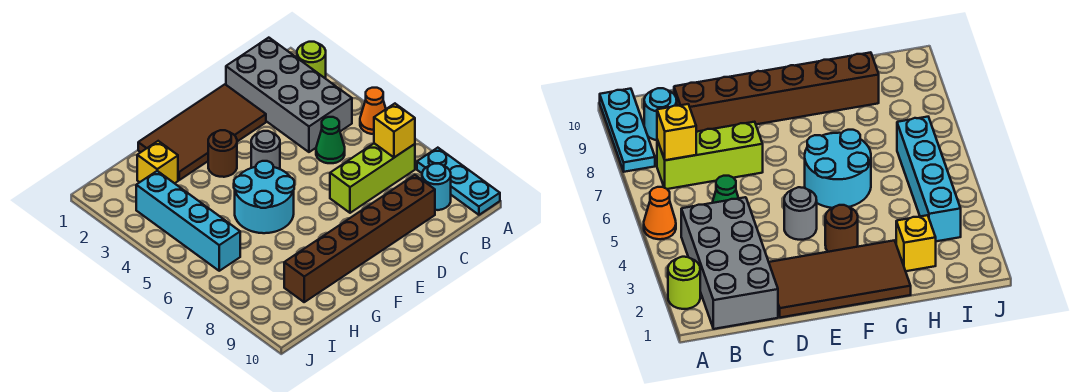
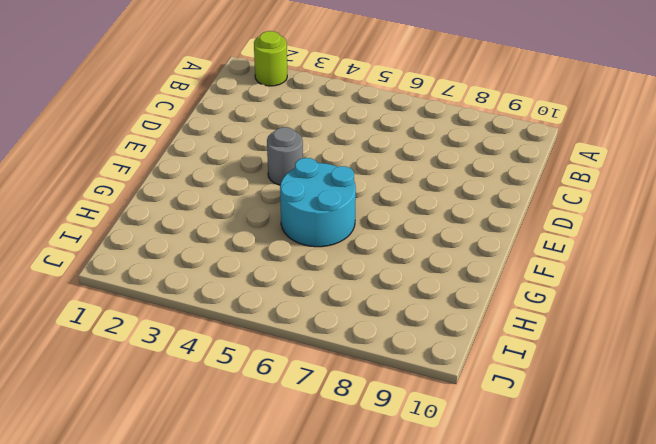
none -> orange 1x1 cone [360,88,386,134]
none -> cyan 1x3 plate [417,148,500,215]
none -> grey 2x4 brick [226,38,352,152]

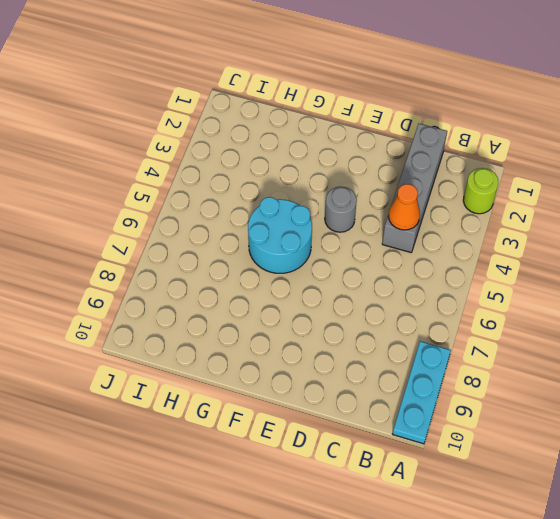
grey 1x4 brick [382,124,447,252] -> grey 2x4 brick [226,38,352,152]
orange 1x1 cone [389,184,420,230] -> orange 1x1 cone moved to [360,88,386,134]
none -> lime 1x3 brick [330,143,415,213]
none -> cyan 1x1 round brick [422,164,451,210]
none -> green 1x1 cone [316,117,345,163]

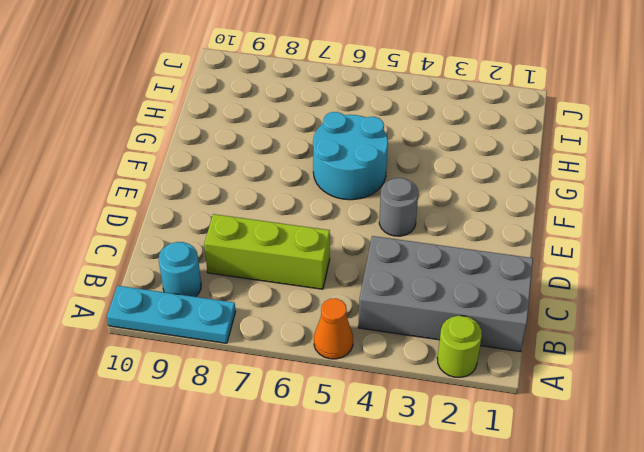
lime 1x3 brick [204,214,330,289] -> lime 1x3 brick turned to [330,143,415,213]
none -> green 1x1 cone [316,117,345,163]
none -> brown 1x6 brick [284,175,435,302]
none -> brown 2x4 tile [138,84,266,180]

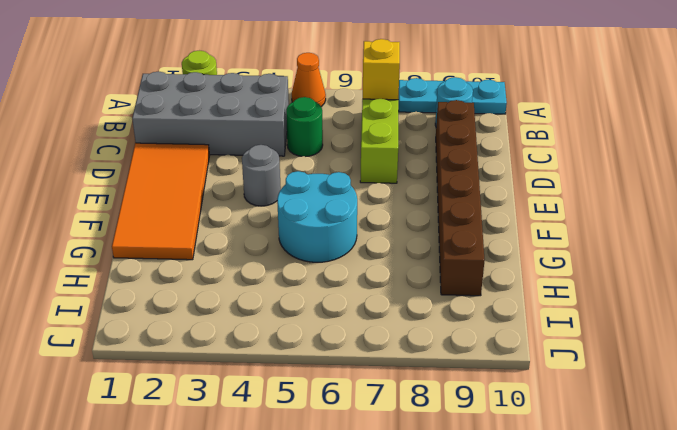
green 1x1 round brick [286,97,323,157] -> green 1x1 cone [316,117,345,163]
orange 2x4 tile [112,143,209,260] -> brown 2x4 tile [138,84,266,180]
none -> brown 1x1 round brick [208,130,237,177]
none -> yellow 1x1 brick [137,141,178,183]
none -> cyan 1x4 brick [136,171,240,271]

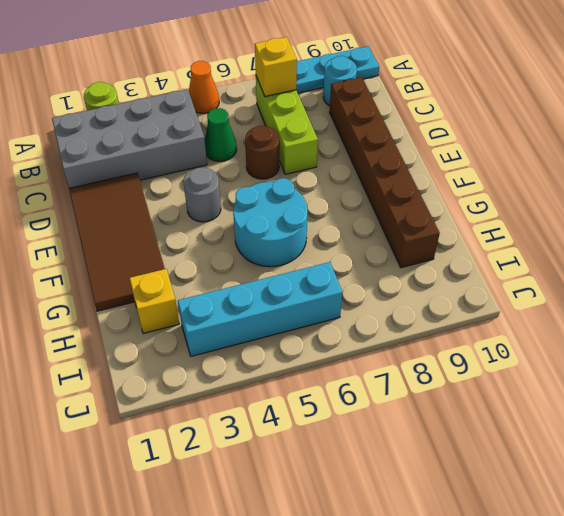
brown 1x1 round brick [245,126,279,179] -> brown 1x1 round brick moved to [208,130,237,177]

